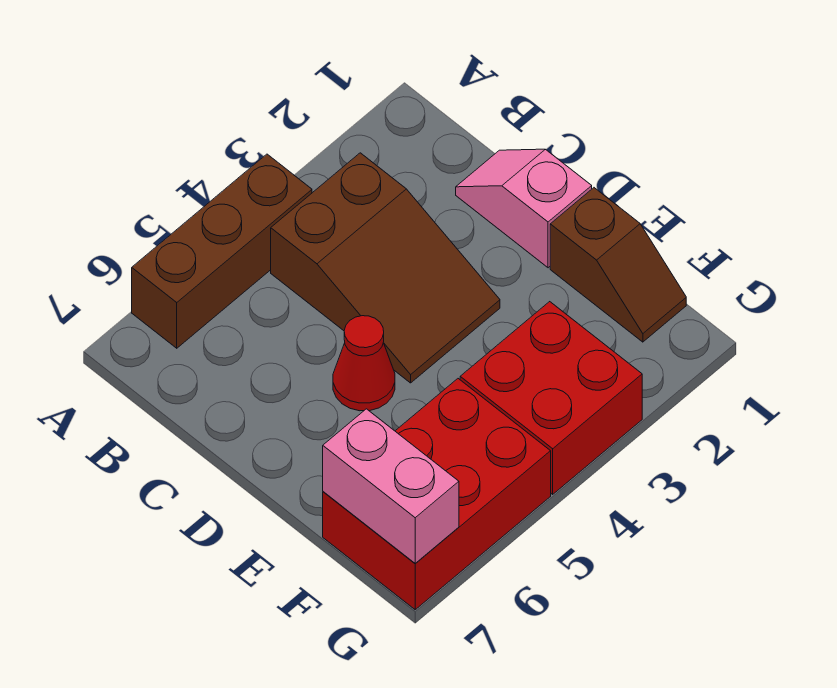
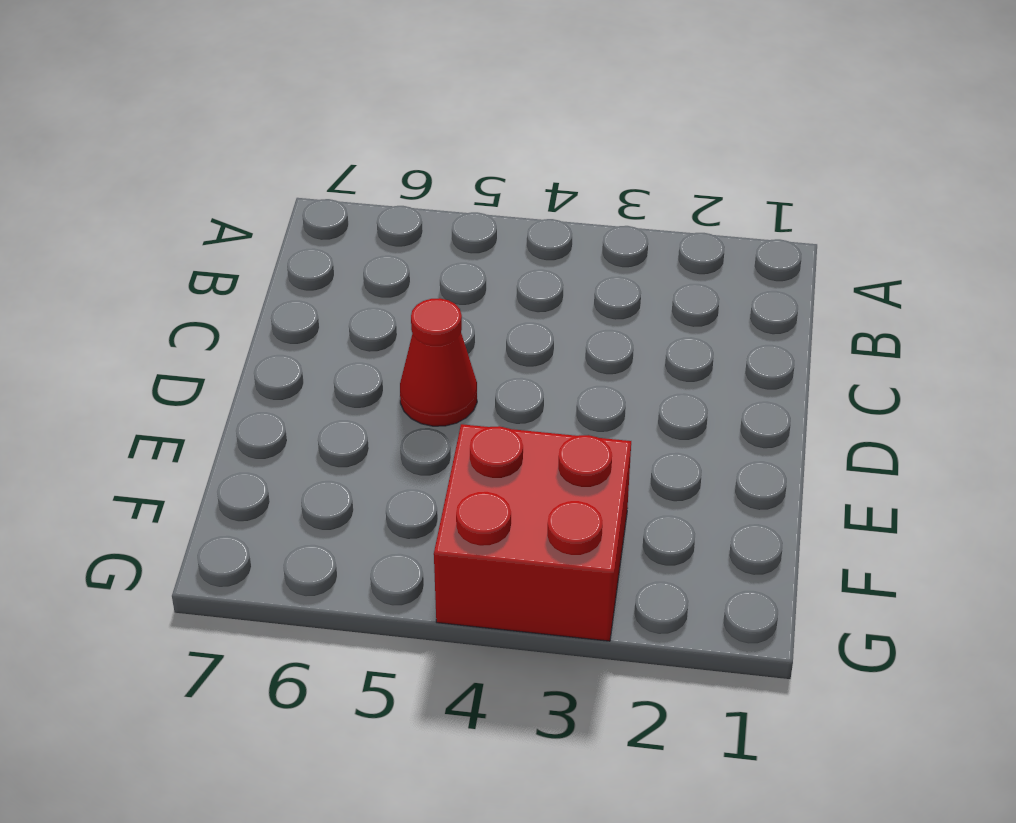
none -> brown 1x3 brick [132,154,312,348]
none -> brown 2x3 slope [271,153,500,383]

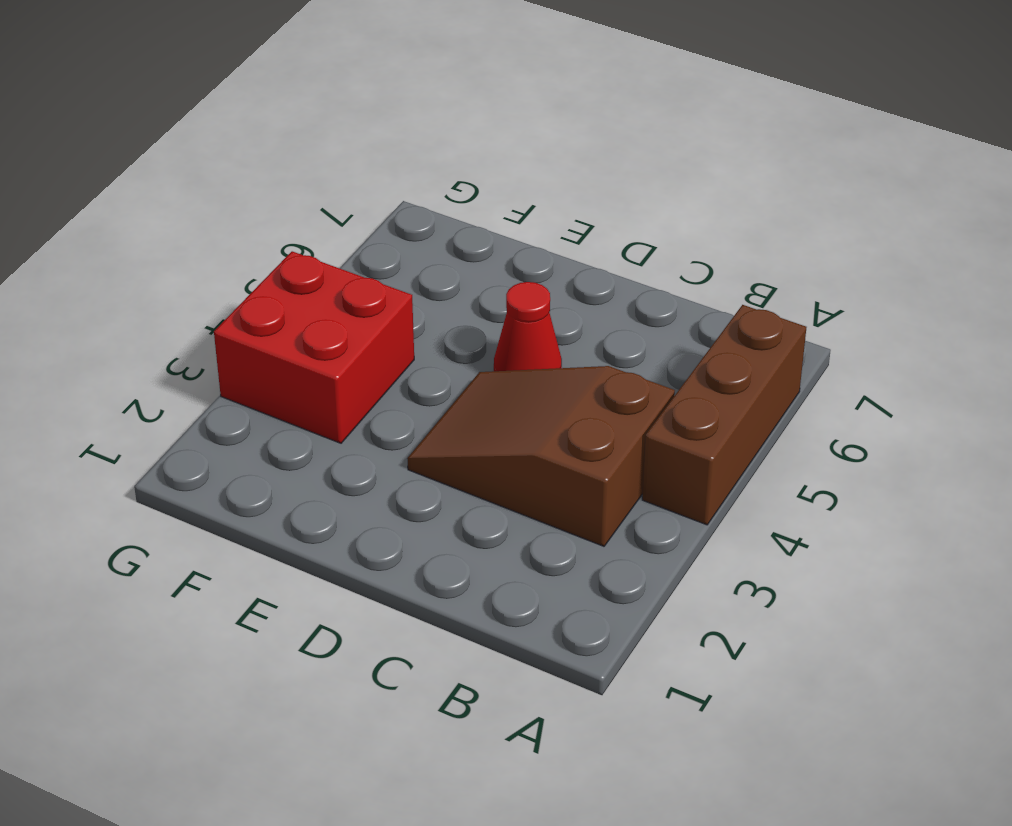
none -> pink 1x2 slope [456,149,592,268]
none -> brown 1x2 slope [550,188,686,342]

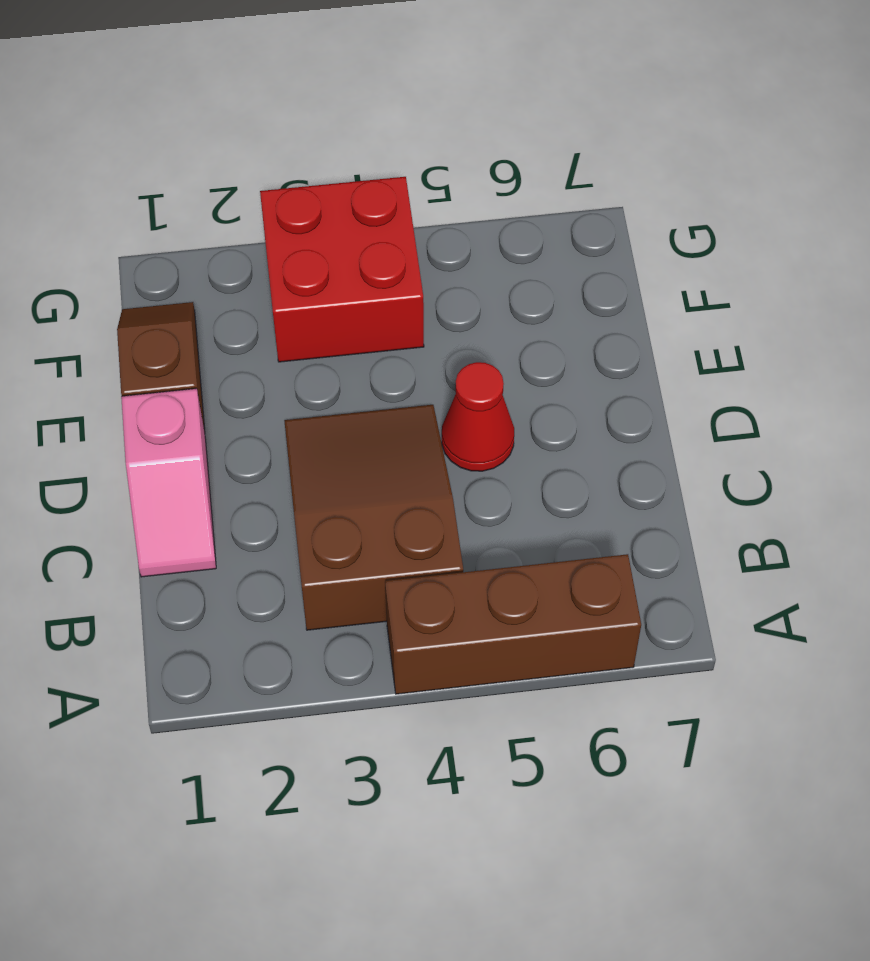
none -> red 2x3 brick [323,379,551,610]
none -> pink 1x2 brick [323,409,459,563]

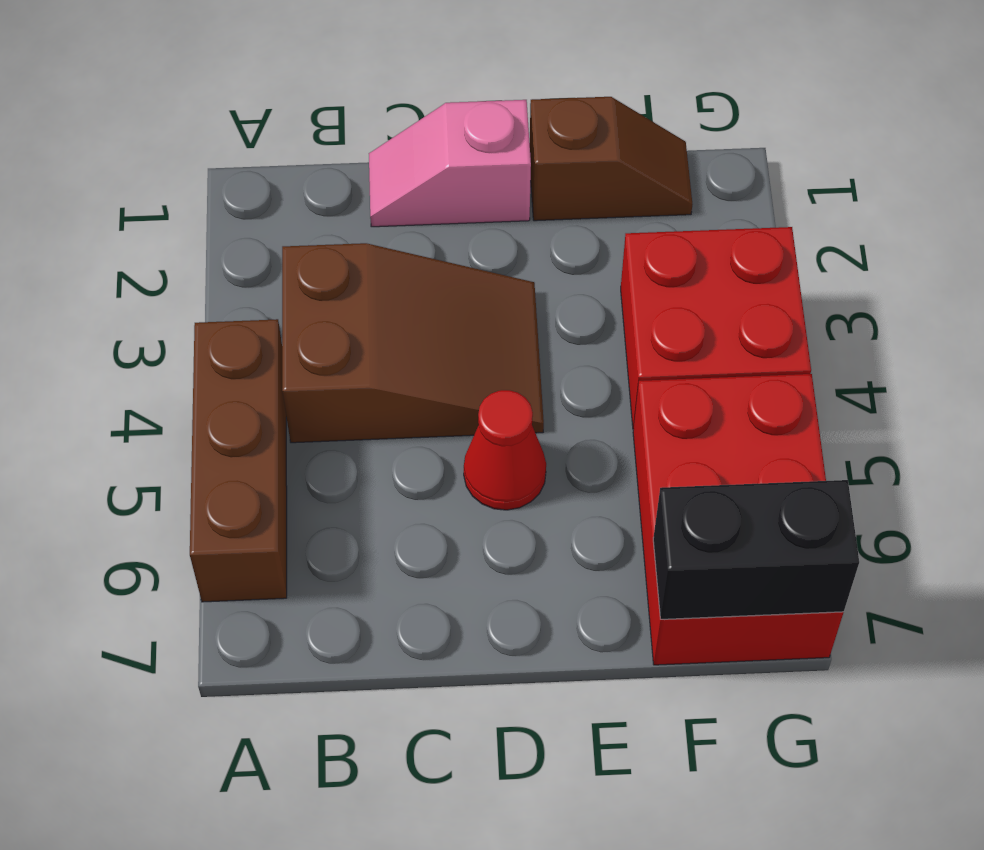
black 1x2 brick [653,480,859,619] -> pink 1x2 brick [323,409,459,563]

